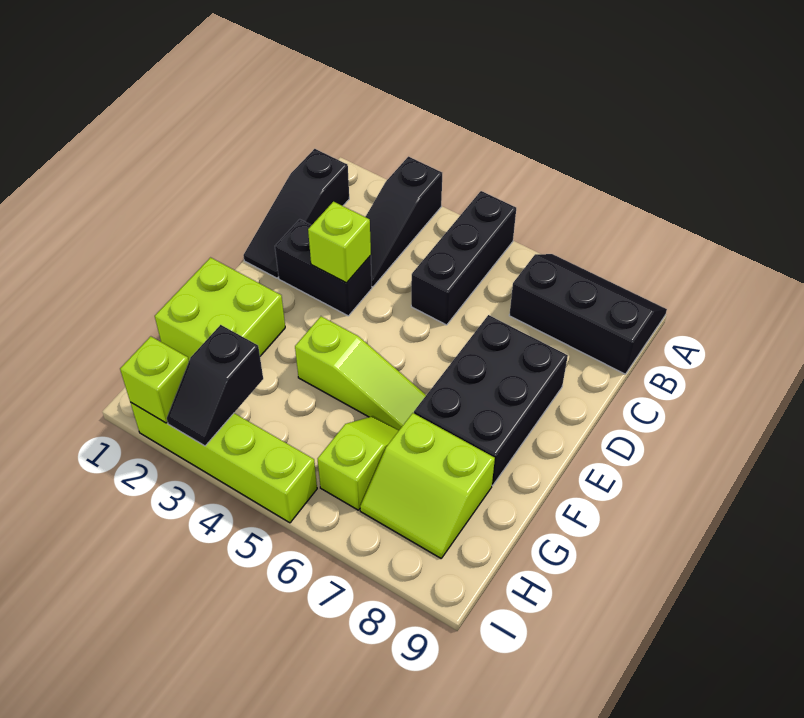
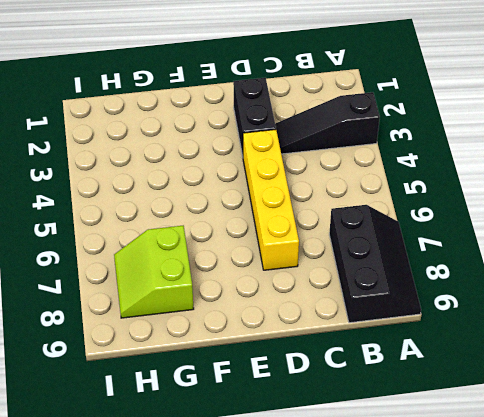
yellow 1x4 brick [243,130,299,270] -> black 2x3 brick [414,315,568,485]
none -> black 1x3 brick [411,191,516,325]
none -> black 1x3 slope [243,149,349,278]
none -> lime 2x2 brick [155,258,285,360]

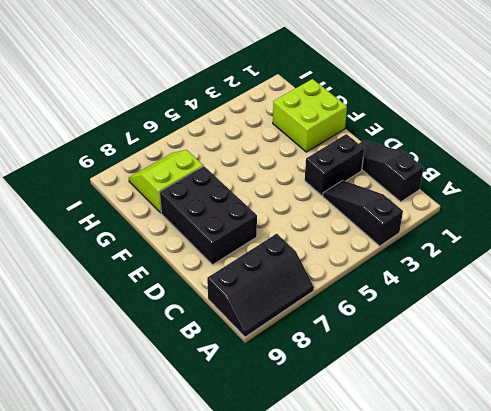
none -> black 1x3 brick [411,191,516,325]
none -> lime 1x3 slope [295,316,426,430]
none -> lime 1x2 slope [318,416,399,510]

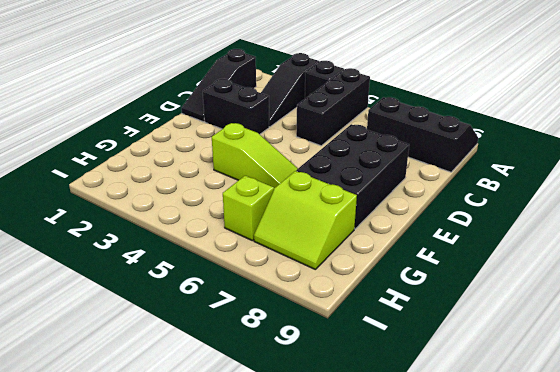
black 1x1 brick [305,61,344,98] -> none
none -> lime 2x2 brick [155,258,285,360]
none -> lime 1x4 brick [130,402,317,523]
none -> lime 1x1 brick [308,202,371,283]

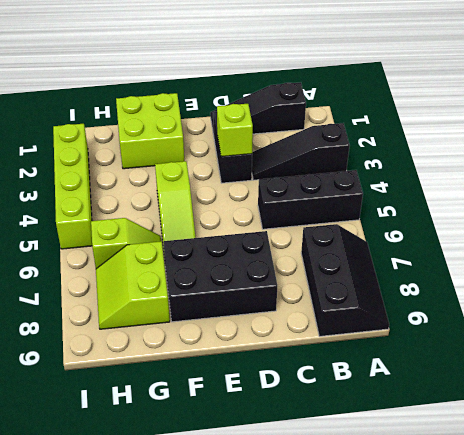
none -> black 1x2 slope [167,325,263,446]
none -> lime 1x1 brick [120,336,189,423]

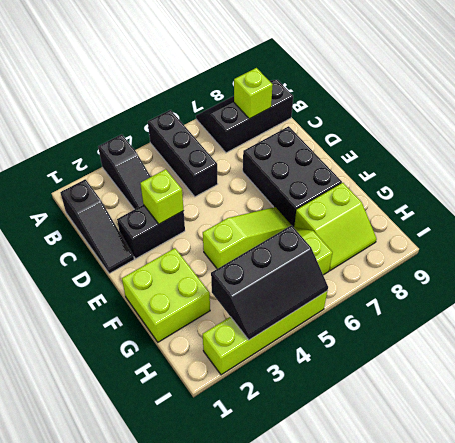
lime 1x1 brick [234,68,273,119] -> lime 1x1 brick moved to [120,336,189,423]
black 2x3 slope [211,225,328,340] -> black 1x2 slope [167,325,263,446]

